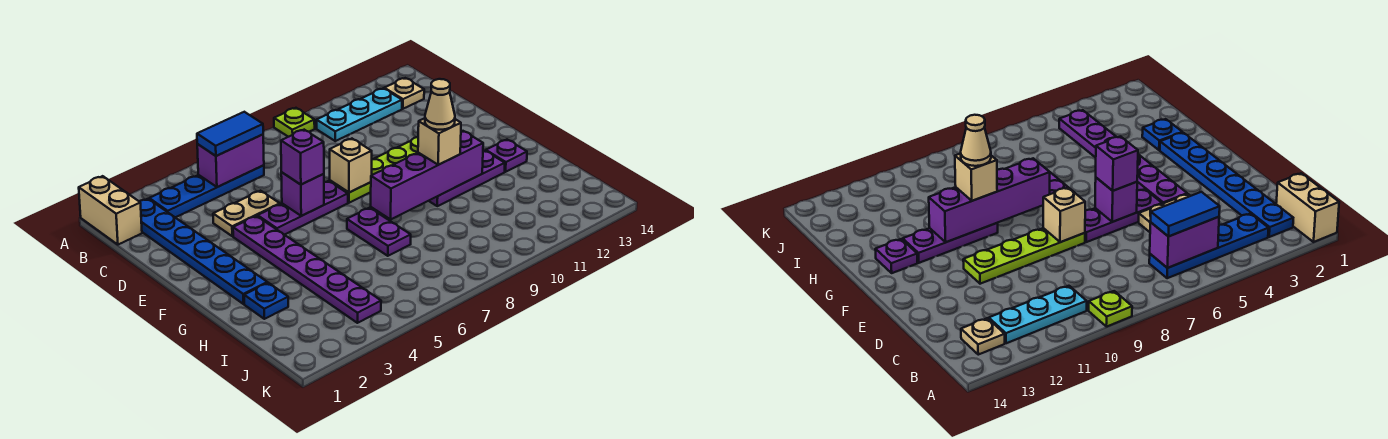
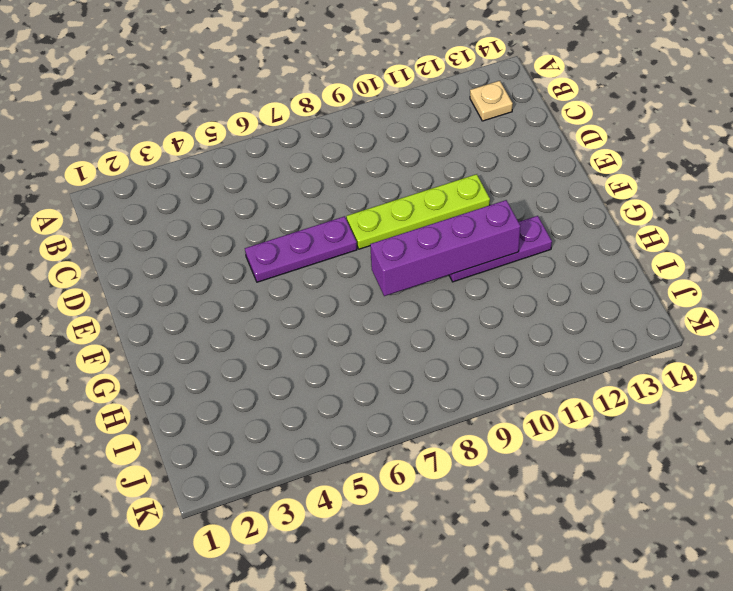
none -> tan 1x2 brick [79,176,142,245]
none -> lime 1x1 plate [274,108,315,137]
none -> blue 1x6 plate [139,199,267,304]

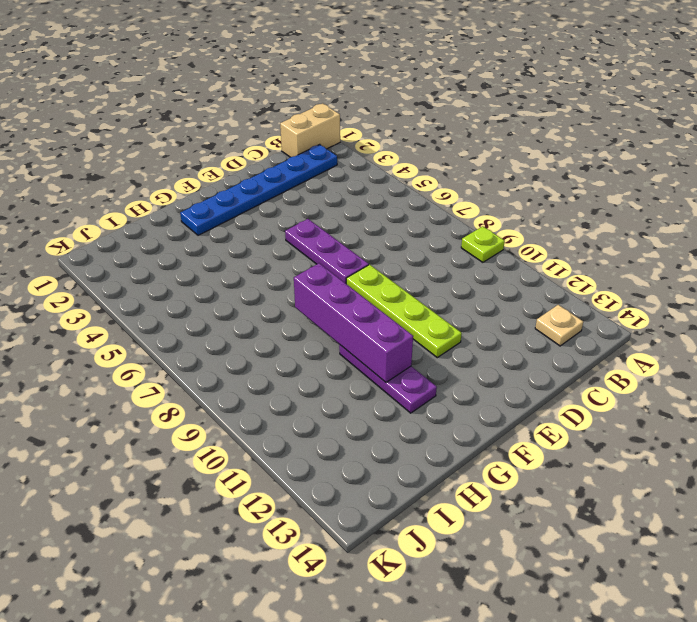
none -> blue 1x4 plate [149,165,264,218]
none -> cyan 1x3 plate [317,88,402,141]
none -> tan 1x2 plate [213,191,280,236]

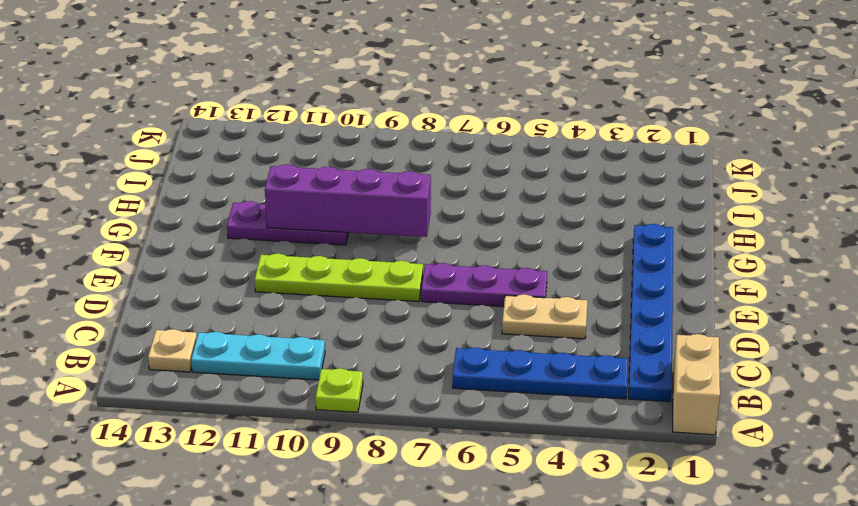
none -> purple 1x6 plate [233,216,381,323]
none -> purple 1x2 plate [347,208,411,256]
none -> purple 1x1 plate [486,140,527,172]

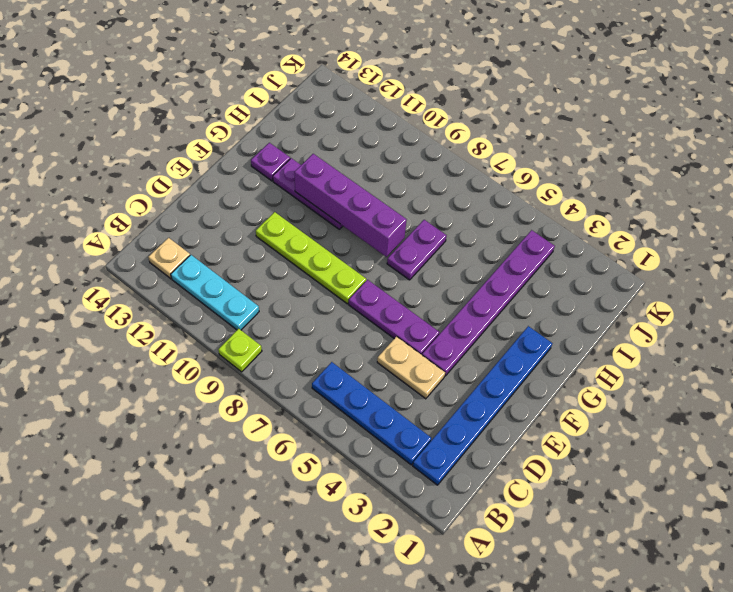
none -> tan 1x2 brick [79,176,142,245]
none -> blue 1x1 plate [244,283,288,319]
none -> purple 1x2 brick [197,135,264,187]

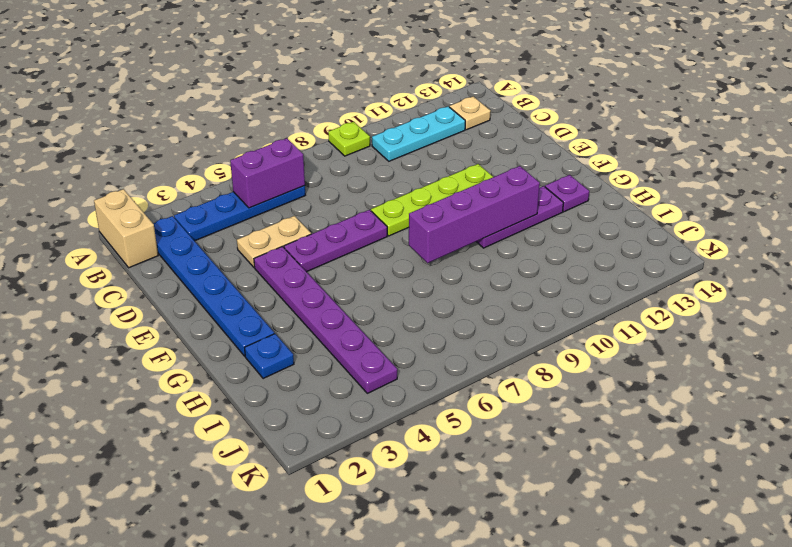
none -> purple 1x2 plate [347,208,411,256]
none -> purple 1x1 brick [281,172,324,216]
none -> tan 1x1 brick [330,139,372,193]

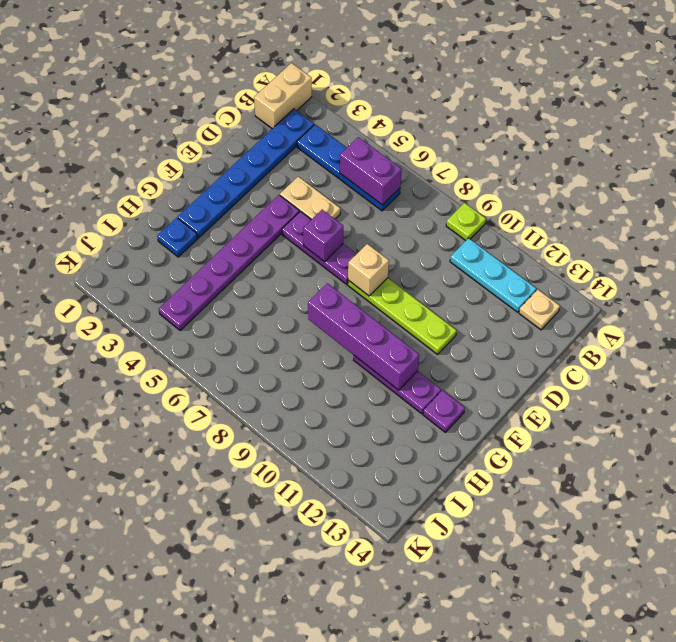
none -> purple 1x2 plate [347,208,411,256]
none -> blue 1x2 tile [197,112,263,156]
none -> purple 1x1 brick [281,130,324,185]

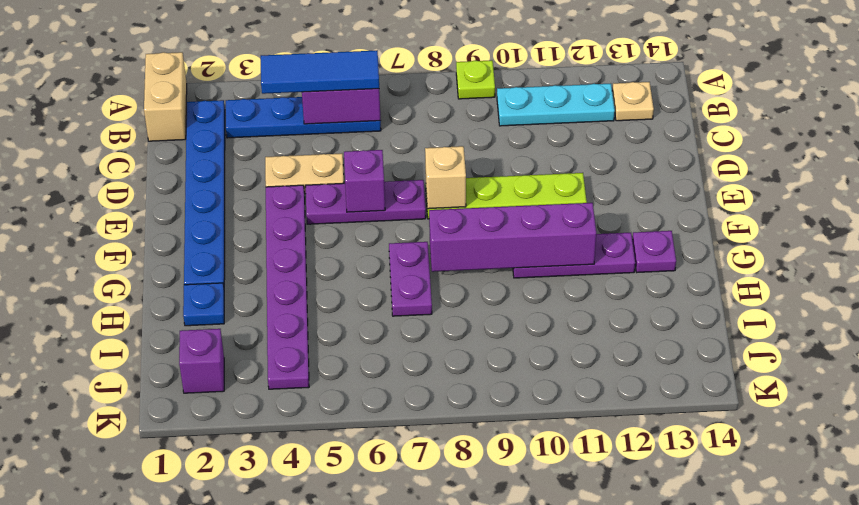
blue 1x3 tile [261,51,379,94] -> blue 1x2 tile [197,112,263,156]
purple 1x1 brick [179,329,224,393] -> purple 1x1 brick moved to [281,130,324,185]
none -> tan 1x1 brick [418,118,461,165]
none -> tan 1x1 cone [425,79,455,130]

